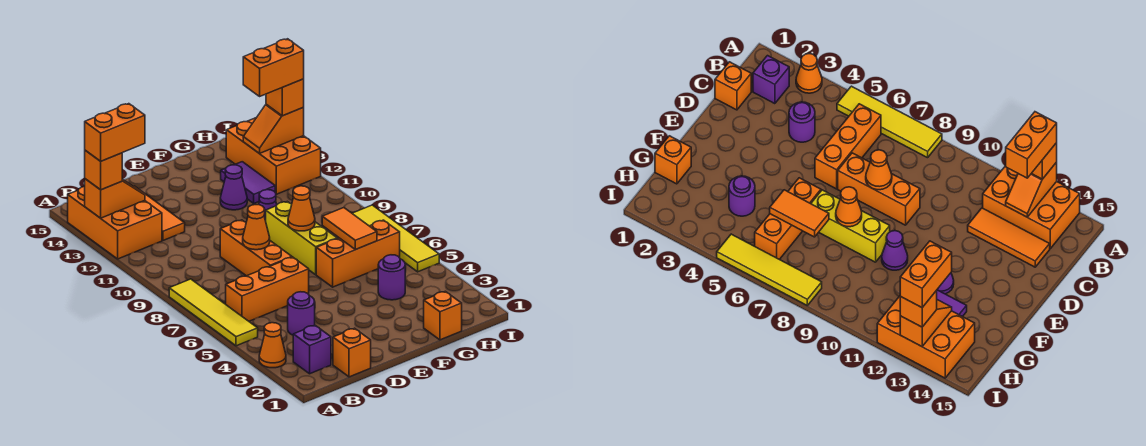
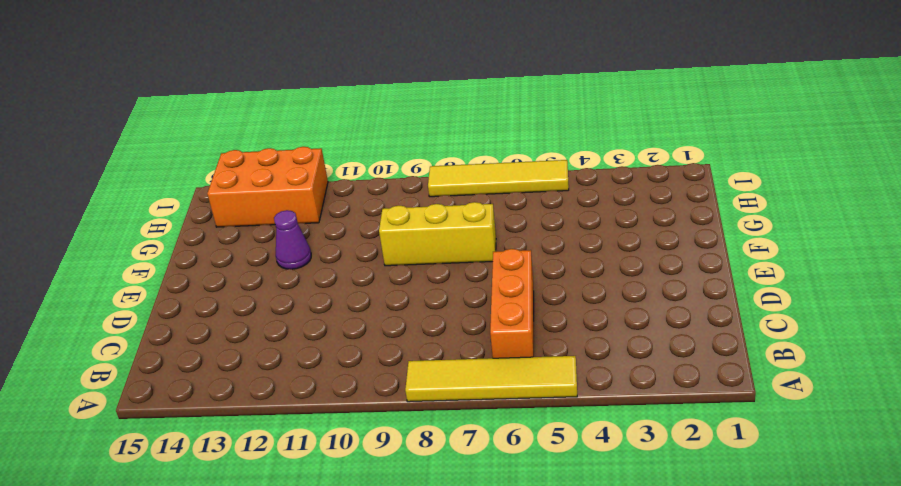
none -> orange 1x1 cone [259,323,286,368]
none -> orange 2x3 brick [68,187,162,259]
none -> purple 1x1 brick [293,325,331,374]

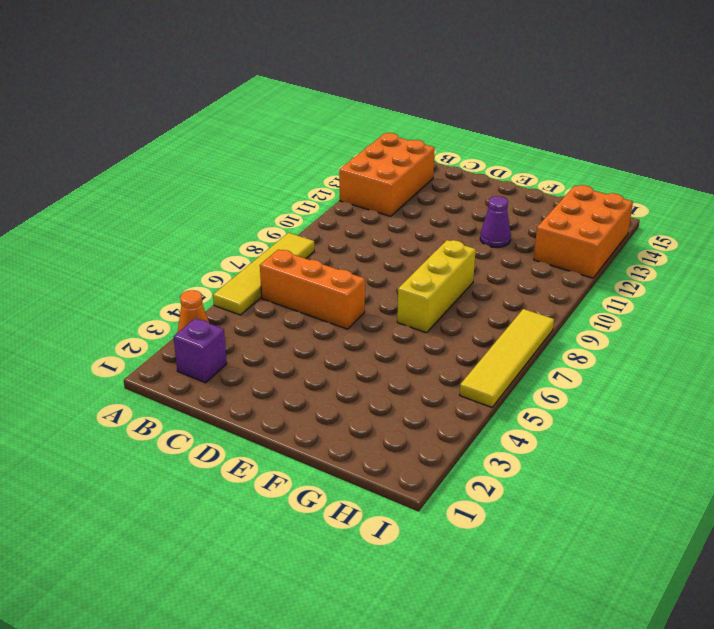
none -> orange 1x1 brick [333,328,371,377]
none -> purple 1x1 round brick [288,292,315,335]
none -> orange 1x3 tile [134,186,185,240]

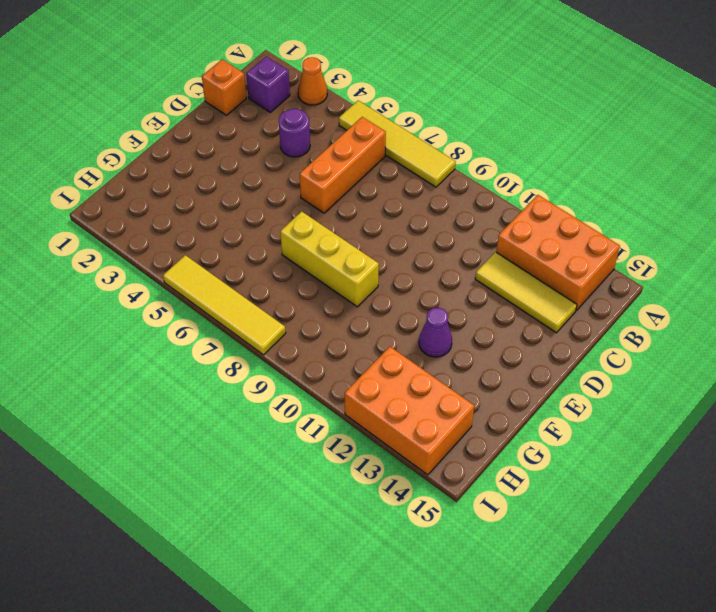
yellow 1x3 tile [475,252,577,333] -> orange 1x3 tile [134,186,185,240]
none -> orange 1x3 brick [220,220,292,276]
none -> orange 1x3 brick [316,220,400,287]
none -> purple 1x1 cone [259,190,277,221]

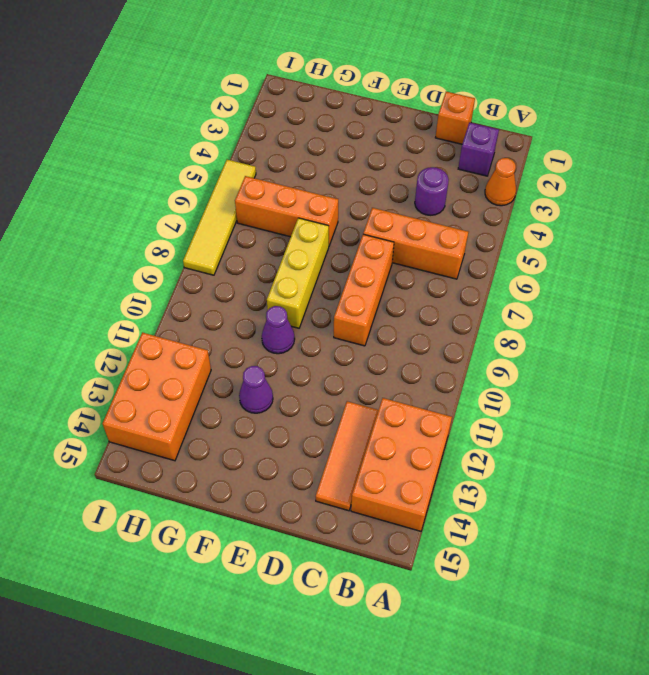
none -> yellow 1x4 tile [169,279,258,346]
none -> orange 1x1 brick [424,291,462,340]
none -> purple 1x1 round brick [378,255,405,300]

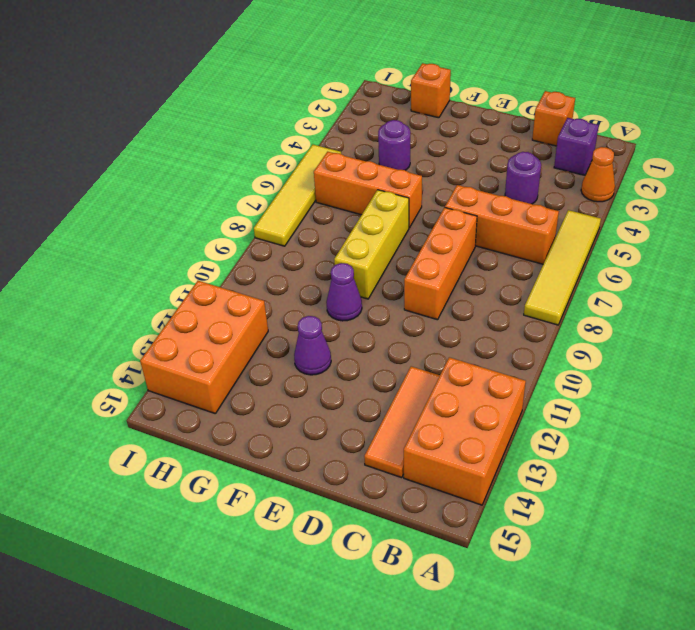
none -> purple 1x2 tile [221,162,275,203]
none -> orange 1x2 slope [85,179,145,218]
none -> orange 1x1 cone [243,205,270,250]

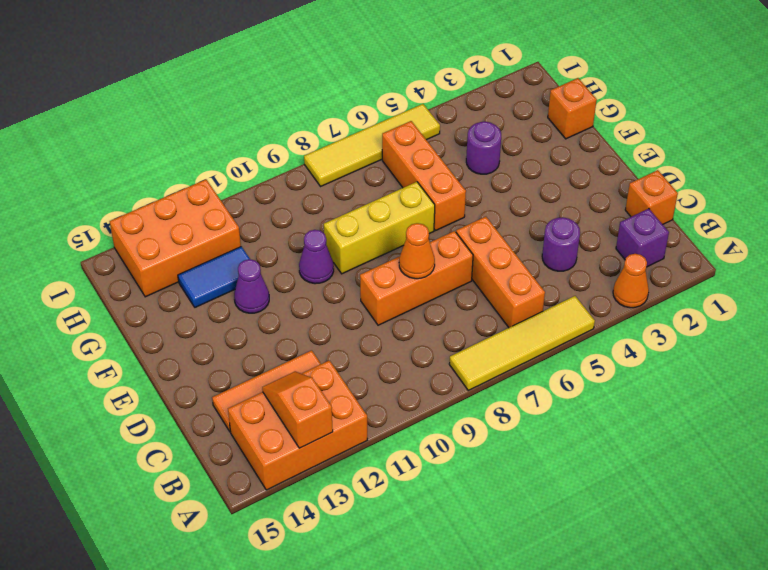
blue 1x2 tile [178,247,250,307] -> purple 1x2 tile [221,162,275,203]
none -> orange 1x1 cone [288,186,315,231]
none -> orange 1x2 tile [322,208,377,250]
none -> orange 1x2 slope [243,104,304,153]

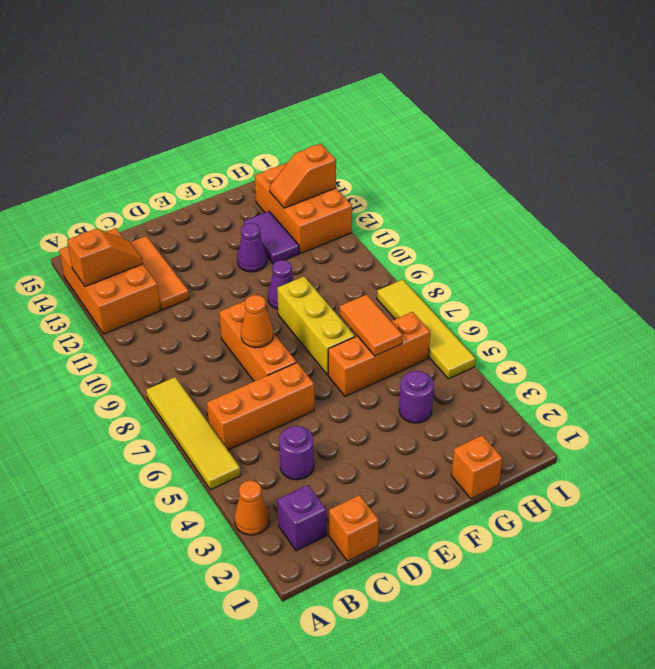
none -> orange 1x1 cone [288,186,315,231]
none -> orange 1x1 brick [85,150,122,190]
none -> orange 1x1 brick [266,79,304,116]

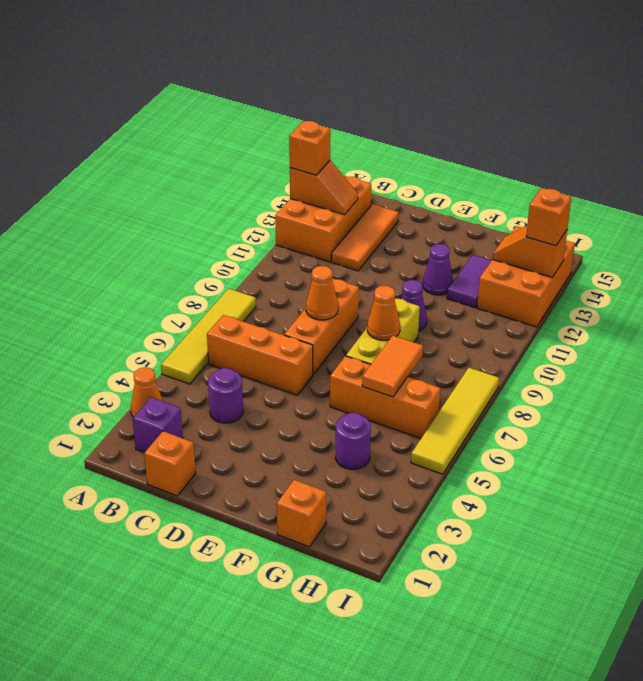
none -> orange 1x2 brick [85,104,145,161]
none -> orange 1x2 brick [243,39,304,96]

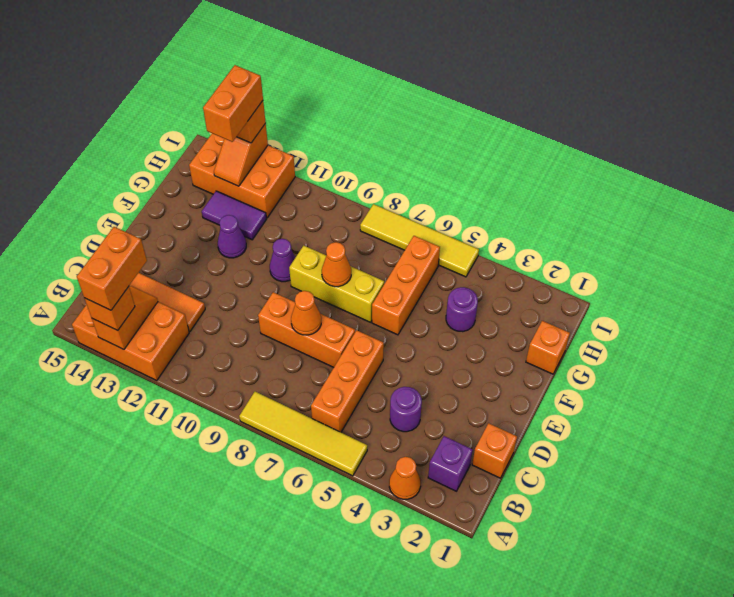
none -> orange 1x2 tile [322,208,377,250]

